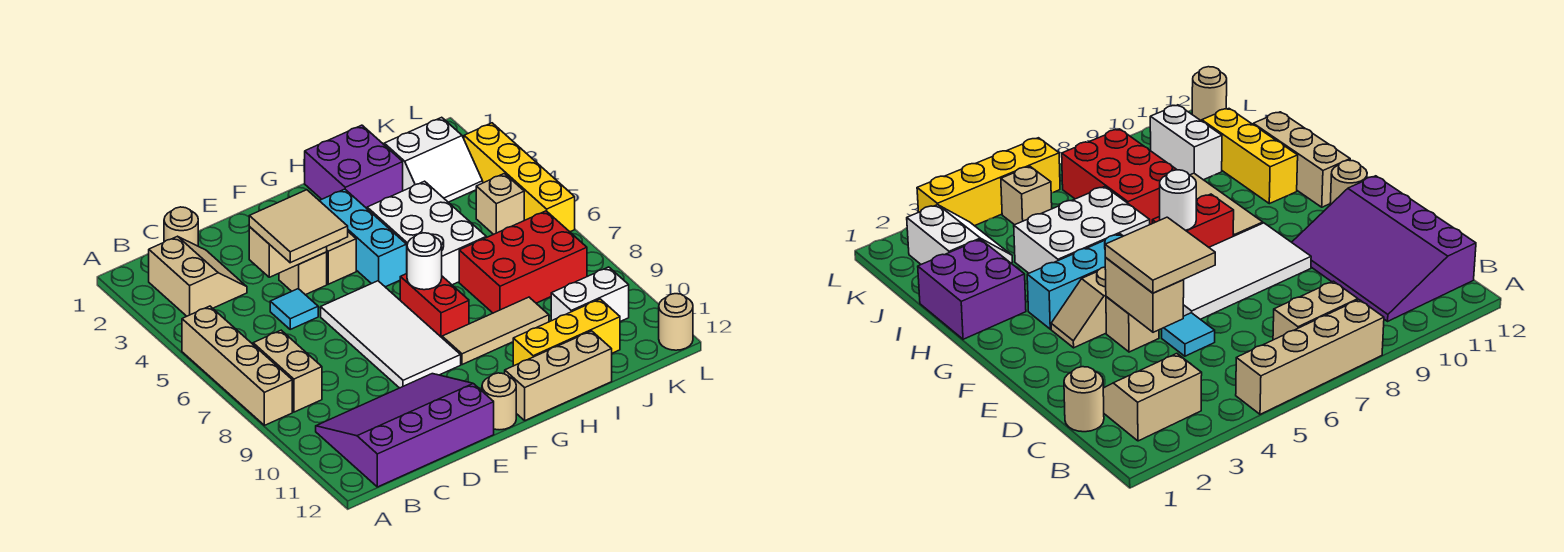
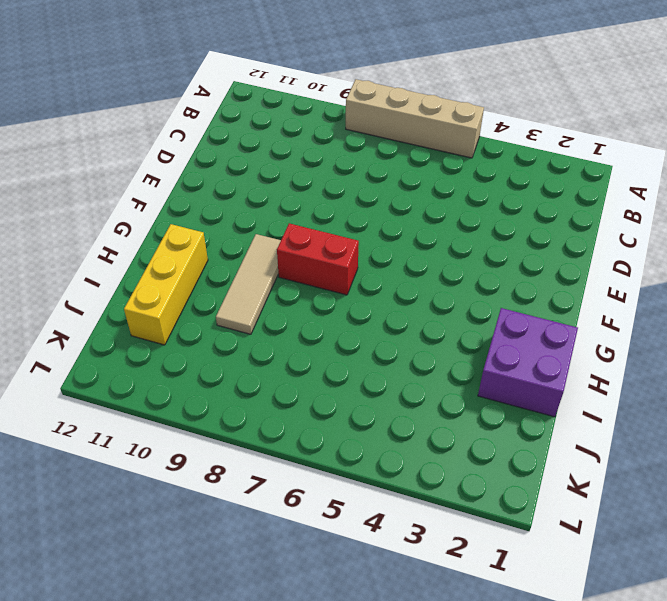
none -> tan 2x2 slope [149,236,247,316]
none -> tan 1x2 brick [253,330,322,412]
none -> purple 3x4 slope [316,374,494,487]

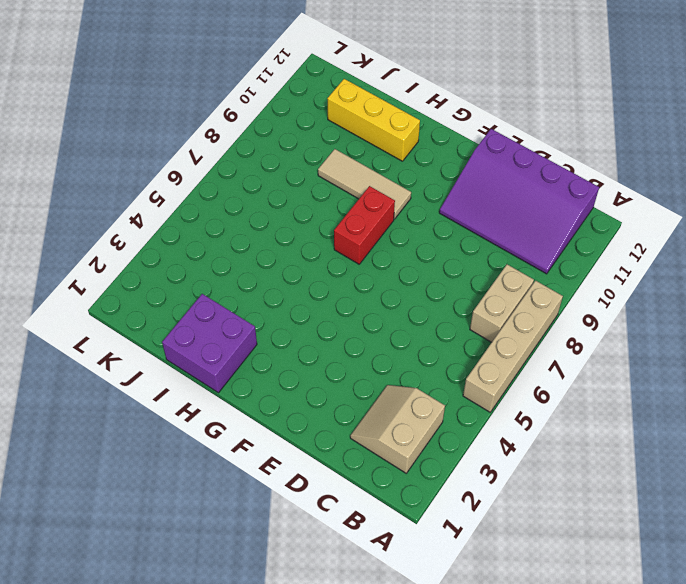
none -> tan 1x1 round brick [164,207,198,246]
none -> cyan 1x1 tile [270,289,318,329]
none -> tan 1x1 brick [279,252,327,295]

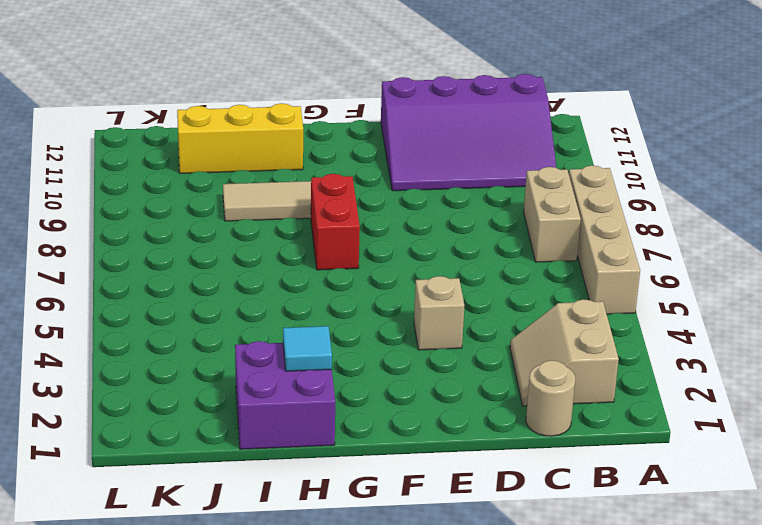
cyan 1x1 tile [283,326,332,371] -> cyan 1x1 tile moved to [270,289,318,329]
none -> white 2x4 tile [321,281,461,388]
none -> tan 1x2 slope [327,232,356,284]
none -> tan 1x1 round brick [482,373,516,430]

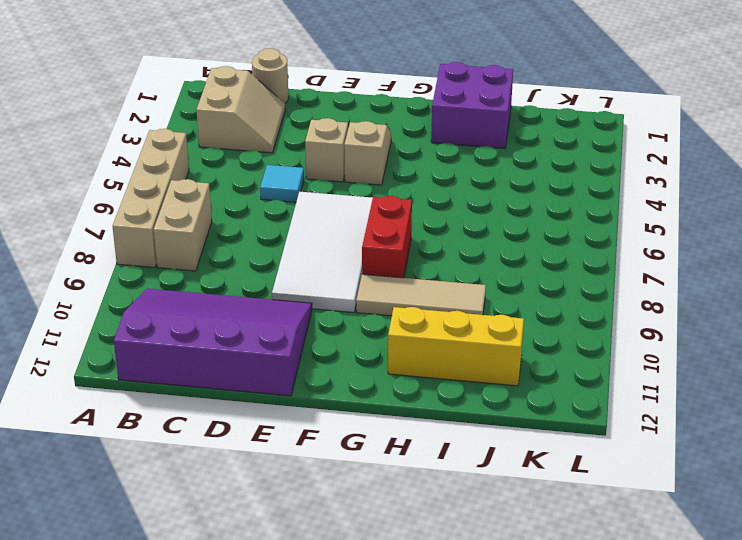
none -> tan 1x1 round brick [482,373,516,430]
none -> cyan 1x3 brick [319,189,407,287]
none -> tan 1x3 brick [505,331,612,420]

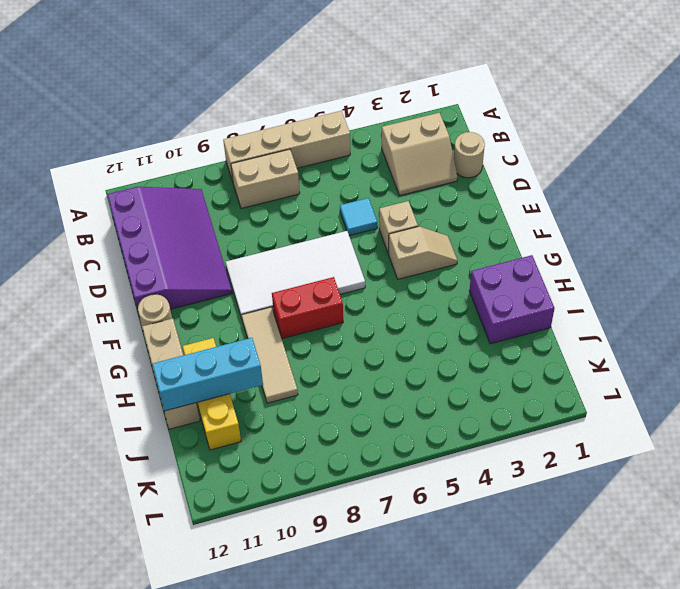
cyan 1x3 brick [152,338,263,411] -> cyan 1x3 brick moved to [319,189,407,287]
none -> white 2x3 brick [367,181,486,285]
none -> red 2x3 brick [459,211,587,313]
none -> white 2x2 slope [384,117,483,202]

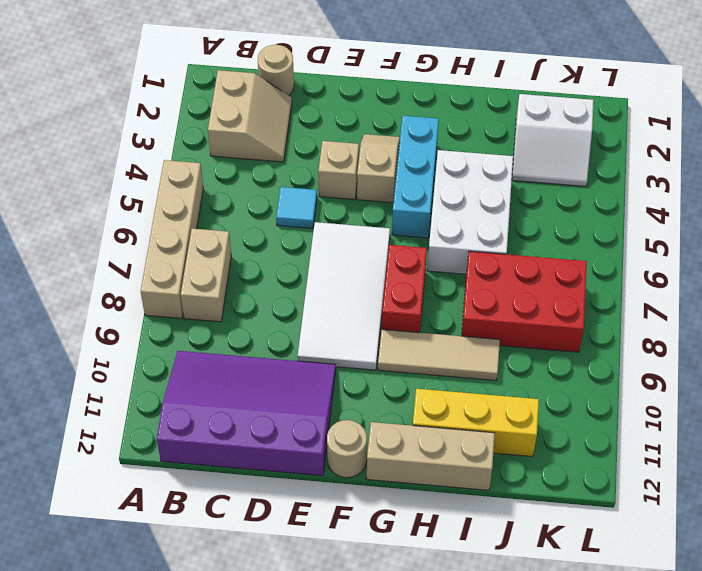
none -> purple 2x2 brick [305,125,403,208]
none -> white 1x2 brick [551,267,629,322]
none -> tan 1x1 brick [476,174,524,234]

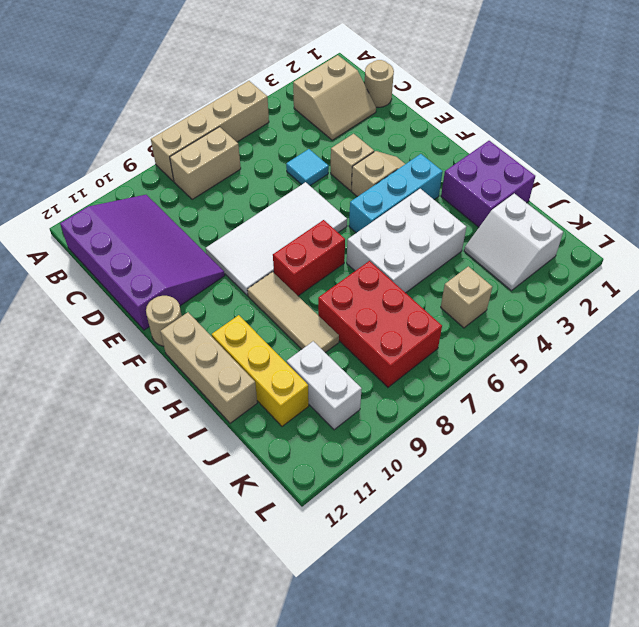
none -> yellow 1x4 brick [464,123,575,232]
none -> tan 1x1 round brick [659,294,693,350]
none -> tan 1x2 brick [249,227,327,277]

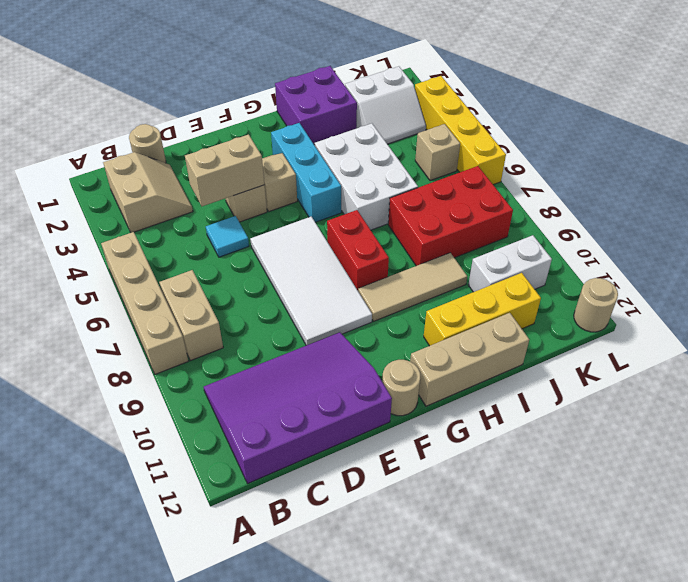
none -> white 1x1 round brick [407,233,442,290]
none -> tan 2x2 tile [249,190,348,263]

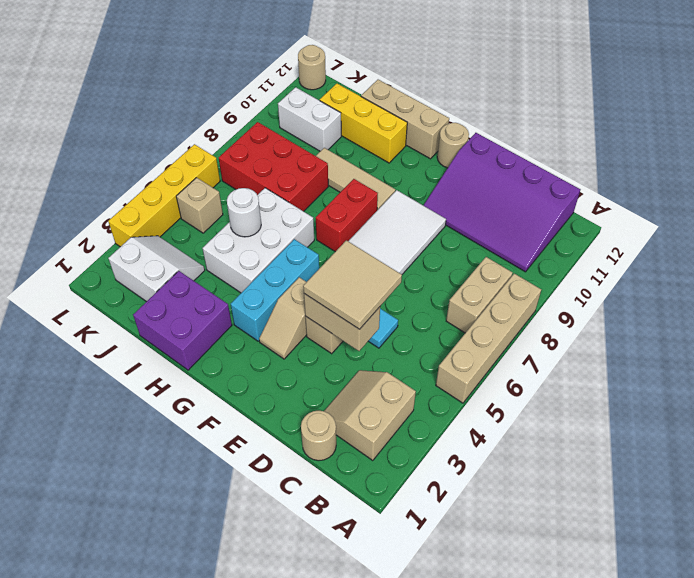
white 1x1 round brick [227,188,261,237] -> white 1x1 round brick moved to [407,233,442,290]

